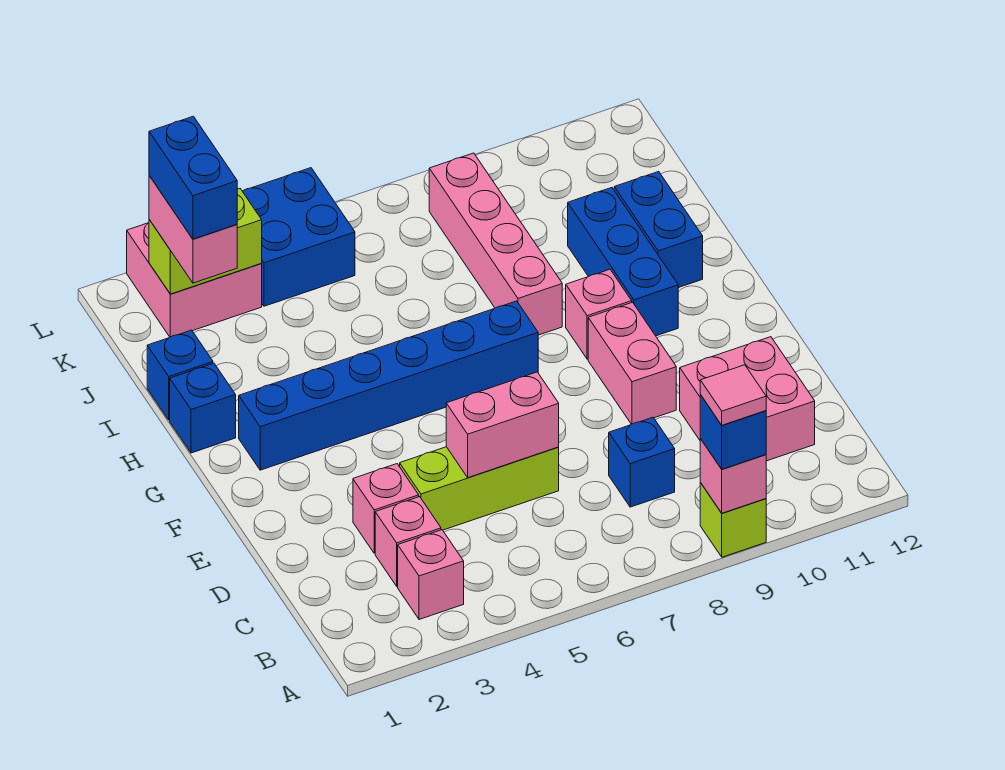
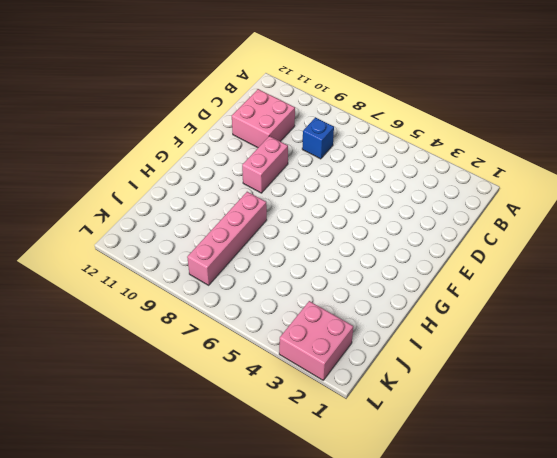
none -> lime 1x1 brick [700,483,766,557]
none -> pink 1x1 brick [398,530,464,619]
none -> pink 1x1 brick [375,497,441,586]

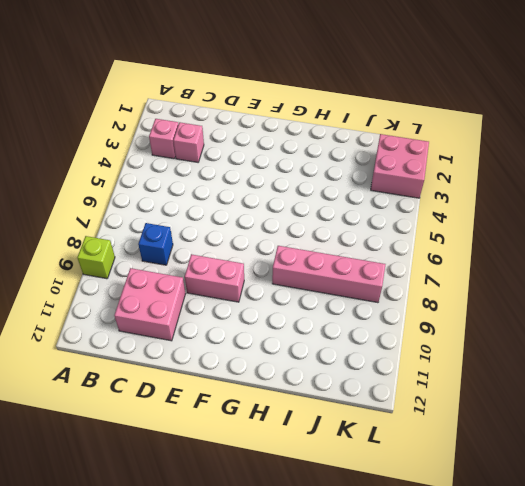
none -> pink 1x1 brick [353,464,419,553]
none -> lime 1x3 brick [399,447,559,530]
none -> blue 1x6 brick [239,301,538,470]

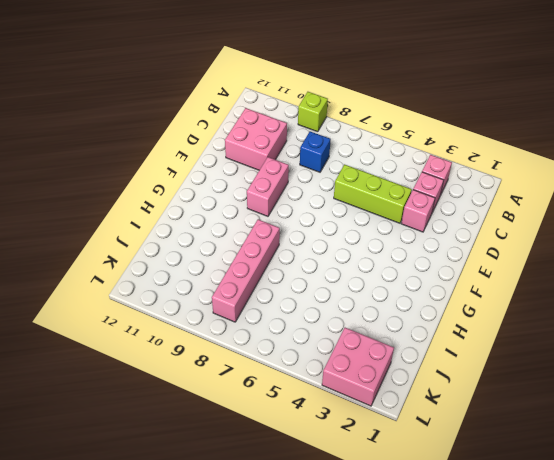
none -> blue 1x6 brick [239,301,538,470]
none -> pink 1x1 brick [566,269,632,359]
none -> blue 1x3 brick [568,188,678,336]

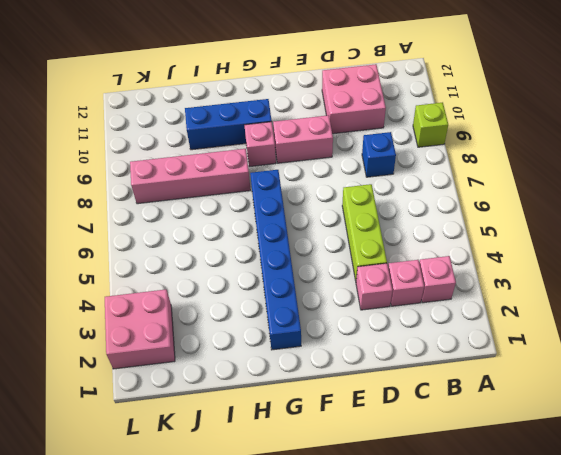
none -> blue 1x1 brick [170,363,236,453]
none -> blue 1x2 brick [614,172,703,288]
none -> blue 1x1 brick [147,330,213,420]

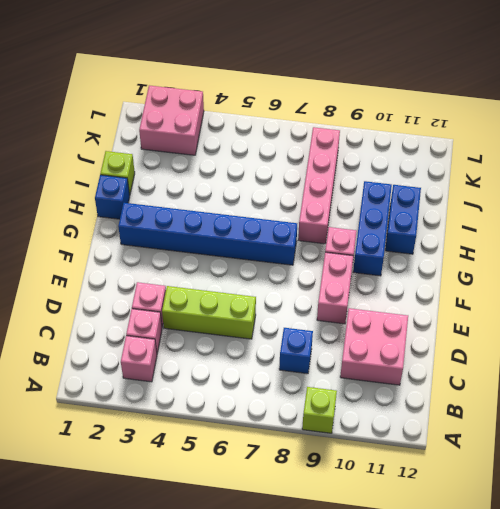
lime 1x1 brick [100,151,135,195] -> blue 1x1 brick [147,330,213,420]
none -> blue 2x2 brick [242,168,355,306]
none -> pink 1x1 brick [700,439,766,513]
none -> pink 1x2 brick [446,372,559,478]

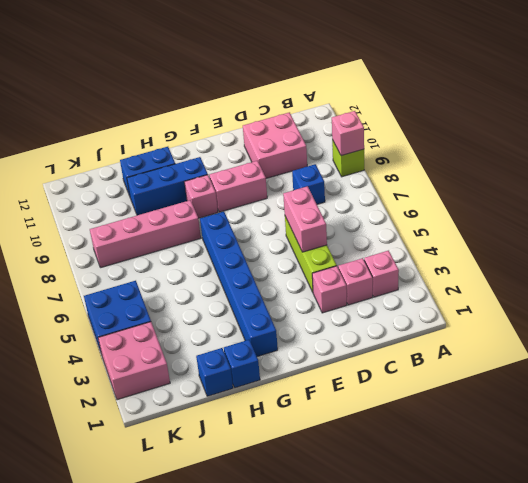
none -> lime 1x2 brick [149,189,262,294]
none -> blue 1x1 brick [700,395,766,469]
none -> pink 1x2 brick [149,176,237,283]

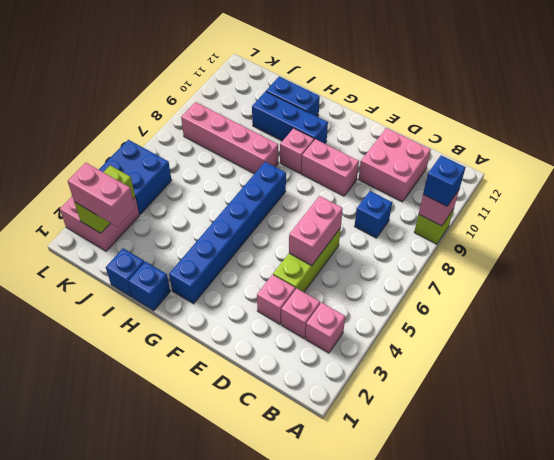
none -> pink 1x1 tile [700,365,766,425]
none -> blue 1x2 brick [149,116,237,239]

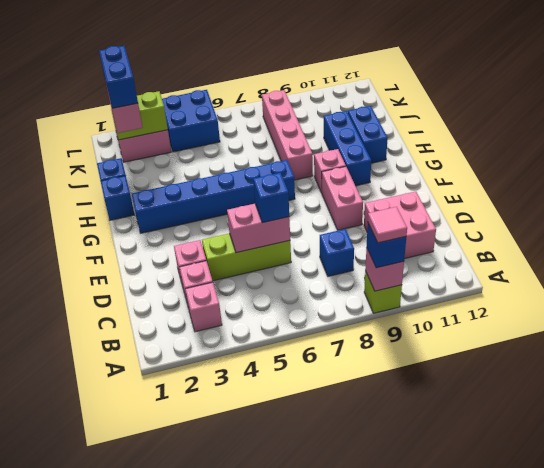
blue 1x1 brick [253,173,289,223] -> none

